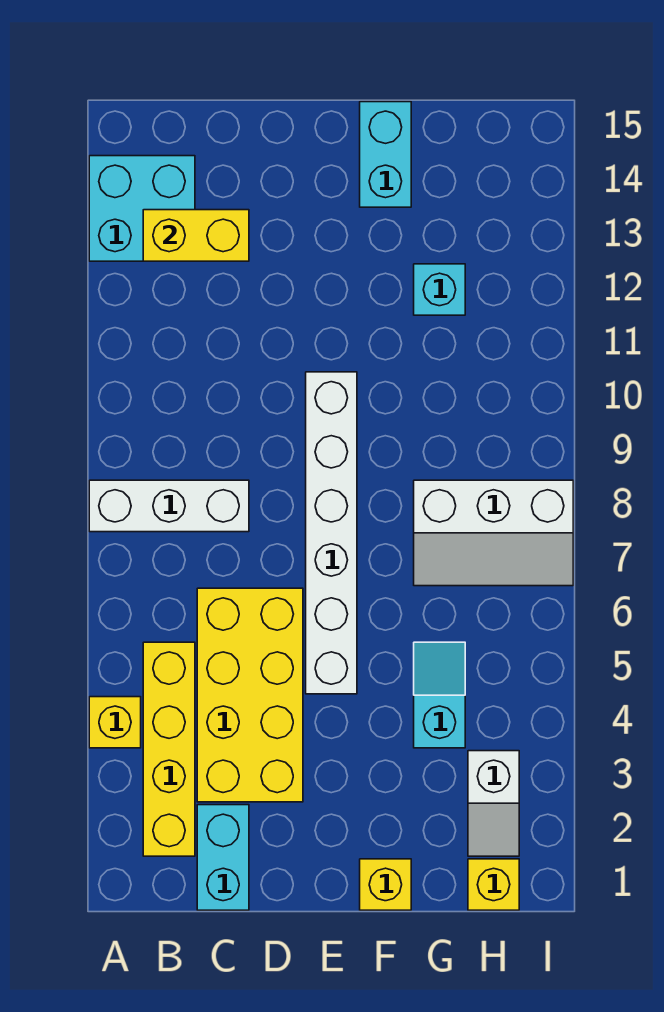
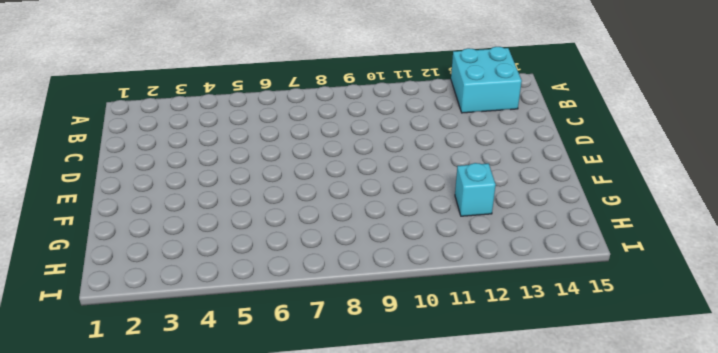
none -> yellow 1x1 brick [89,697,141,748]
none -> white 1x3 brick [89,480,249,532]
none -> yellow 1x4 brick [143,642,195,856]

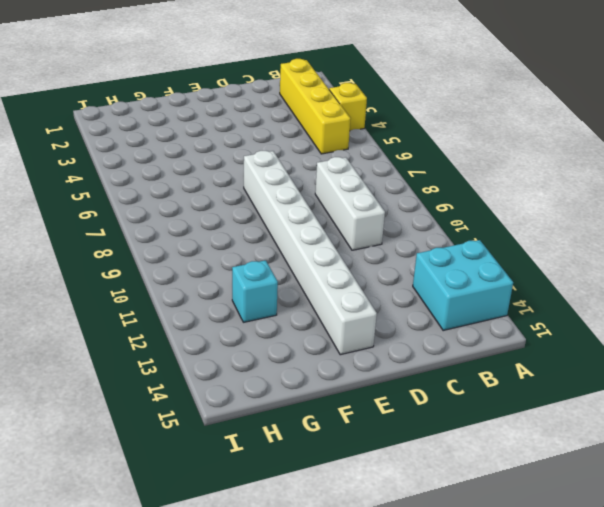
white 1x3 brick [315,157,385,250] -> white 1x3 brick turned to [89,480,249,532]
white 1x8 brick [244,151,377,355] -> white 1x6 brick [306,372,357,694]
none -> cyan 1x2 brick [197,805,249,910]
none -> yellow 2x4 brick [197,588,303,802]
none -> yellow 1x1 brick [360,859,411,910]

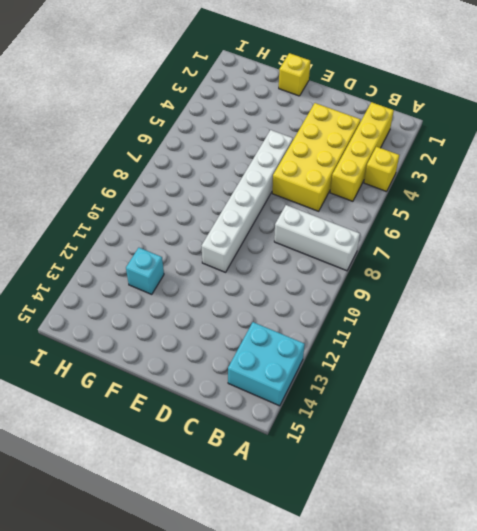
none -> cyan 1x2 brick [197,805,249,910]
none -> cyan 1x2 brick [360,102,411,207]
none -> cyan 1x2 slope [414,642,465,748]

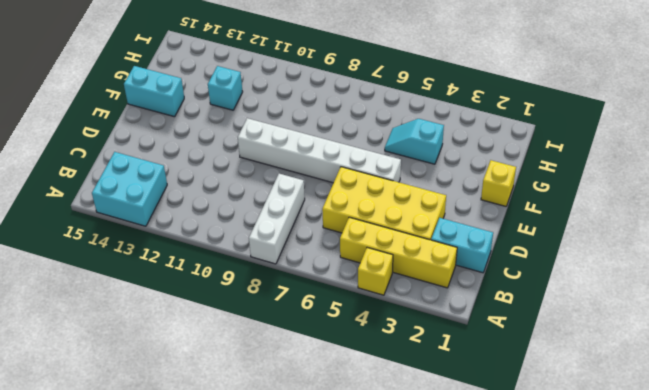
none -> white 2x3 slope [414,480,573,586]
none -> yellow 1x1 brick [468,859,519,910]
none -> white 1x2 slope [468,751,519,856]

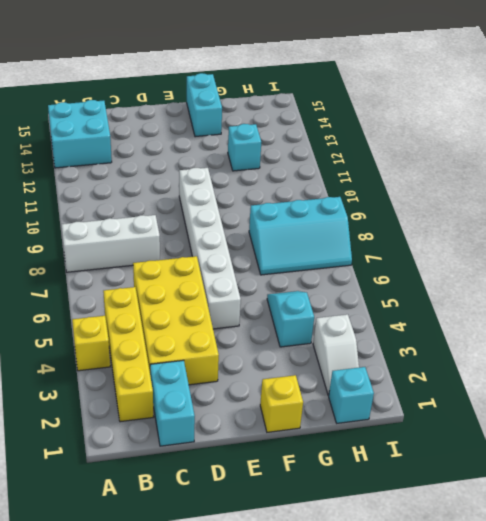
cyan 2x3 slope [249,197,352,275] -> white 2x3 slope [414,480,573,586]
cyan 1x1 brick [328,367,374,423] -> yellow 1x1 brick [468,859,519,910]
none -> yellow 1x2 brick [143,210,249,261]

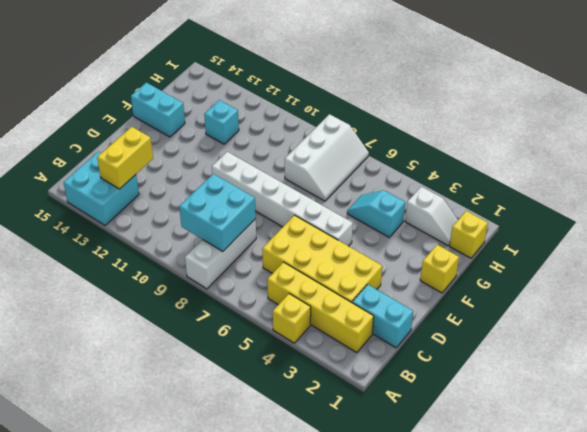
cyan 2x2 brick [179,174,256,252] -> none

